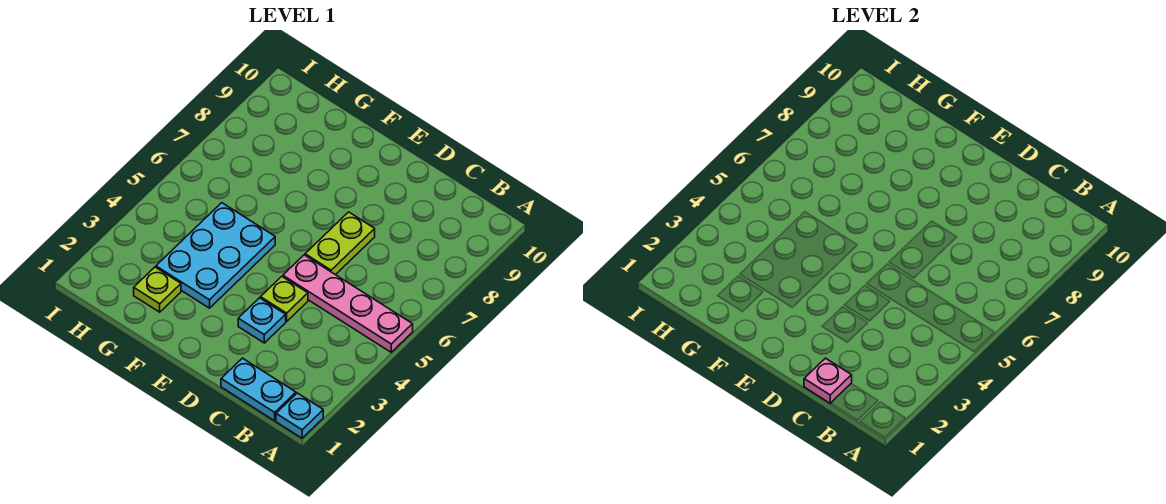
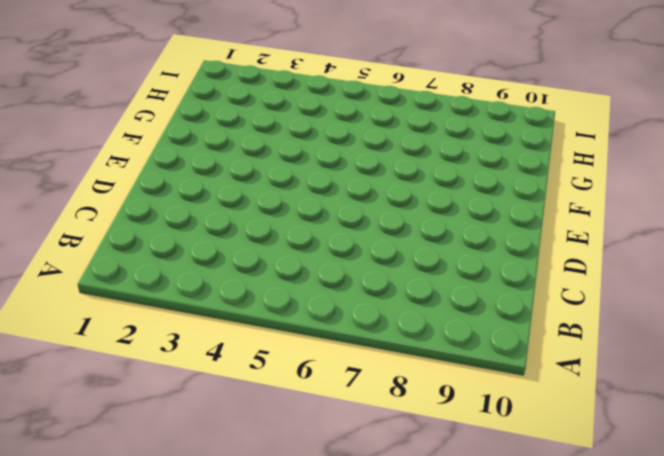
none -> cyan 1x1 plate [276,393,323,438]
none -> pink 1x4 plate [283,255,413,352]

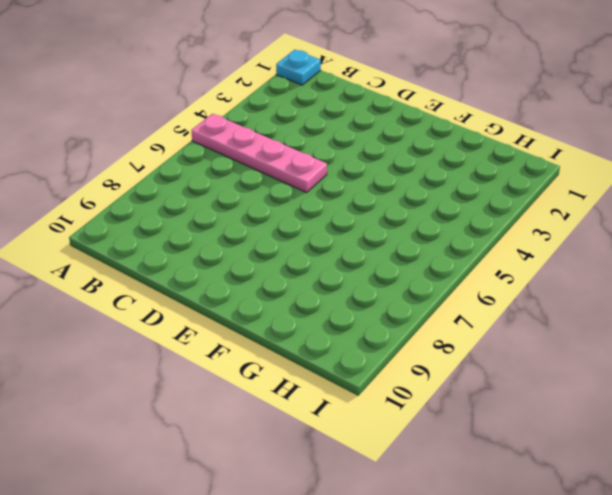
none -> cyan 1x2 plate [221,358,296,421]
none -> cyan 1x1 plate [238,298,286,343]

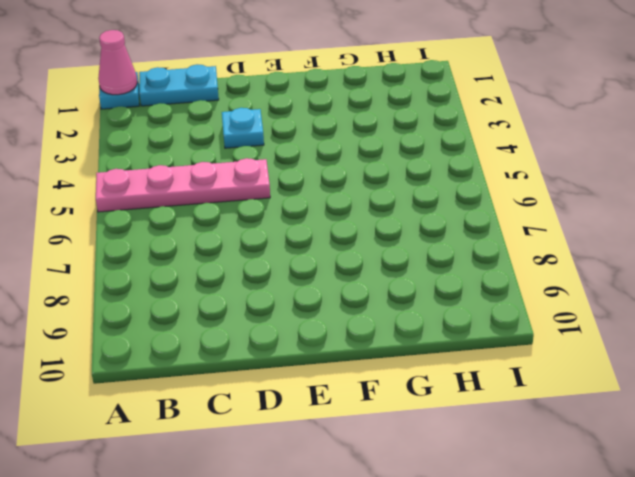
pink 1x1 cone [98,30,137,95] -> none
none -> lime 1x1 plate [261,277,308,321]
none -> lime 1x2 plate [305,212,375,275]

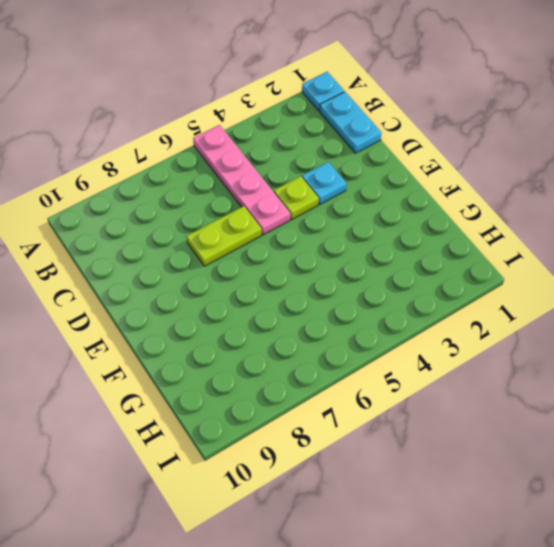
none -> cyan 2x3 plate [156,203,275,308]
none -> lime 1x1 plate [134,267,181,312]

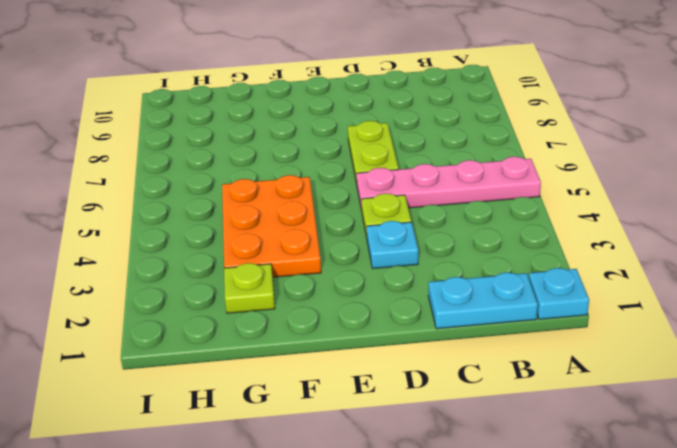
orange 2x3 plate [222,175,321,277] -> cyan 2x3 plate [156,203,275,308]
none -> pink 1x1 plate [804,358,852,403]

